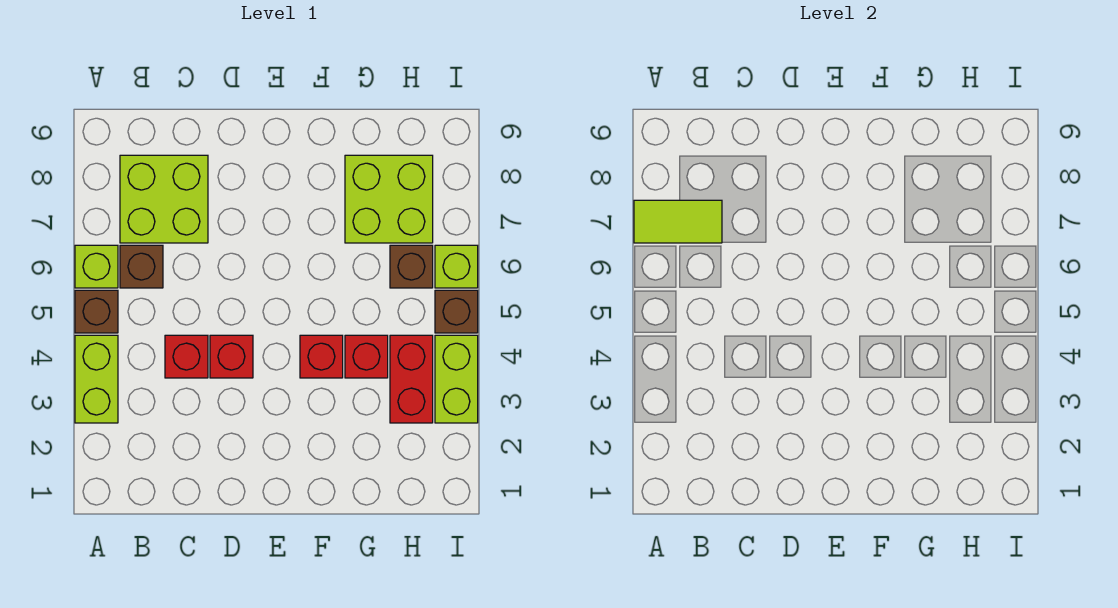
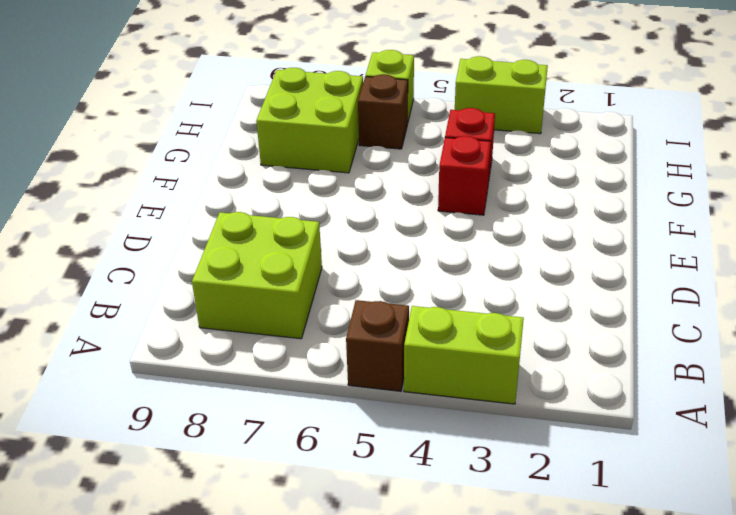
none -> lime 1x1 brick [75,245,118,288]
none -> brown 1x1 brick [120,245,163,288]
none -> red 1x1 brick [165,335,208,378]

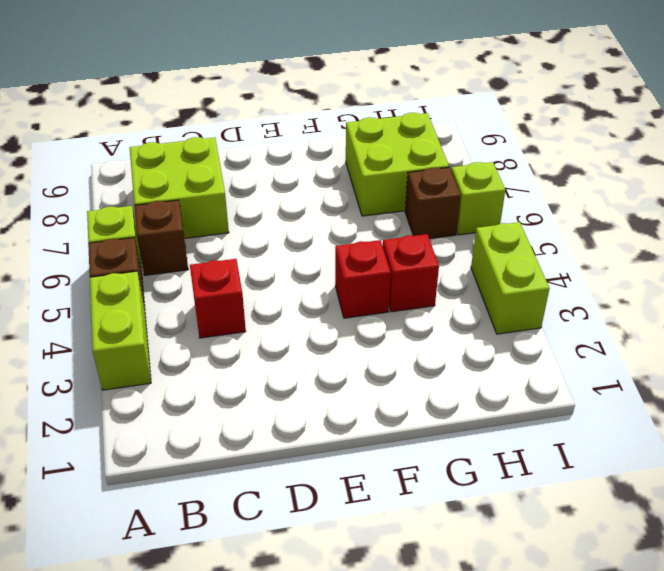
none -> red 1x1 brick [210,335,253,378]
none -> red 1x2 brick [390,335,433,423]
none -> brown 1x1 brick [435,290,478,333]

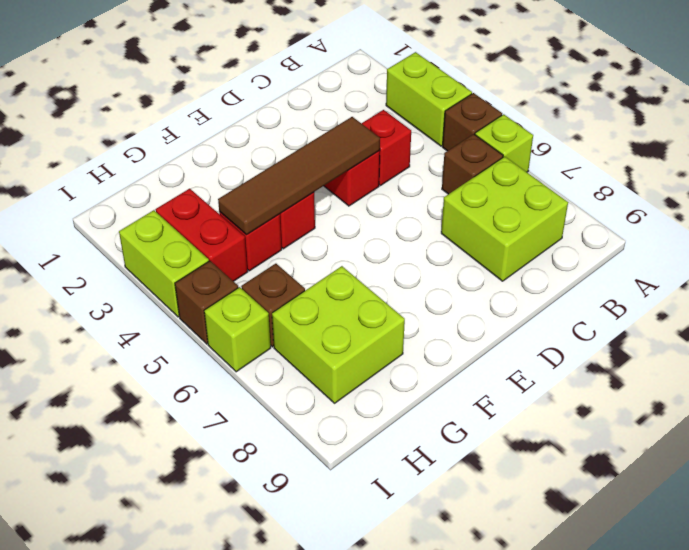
brown 1x4 tile [218,117,380,235] -> none
none -> lime 1x2 tile [634,200,722,243]

